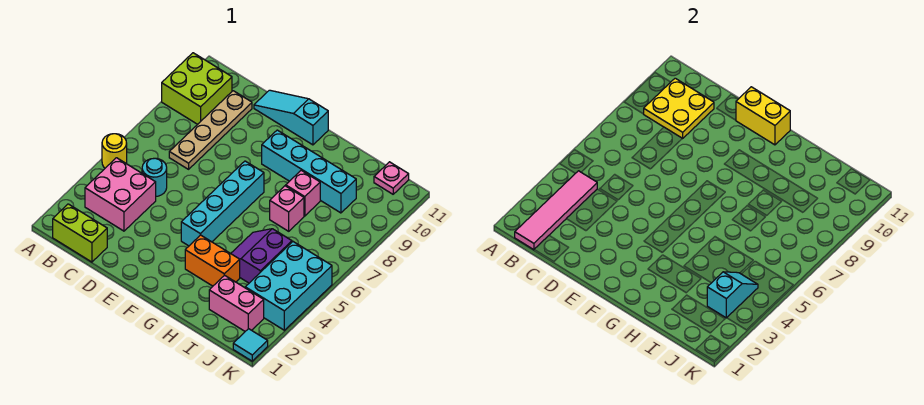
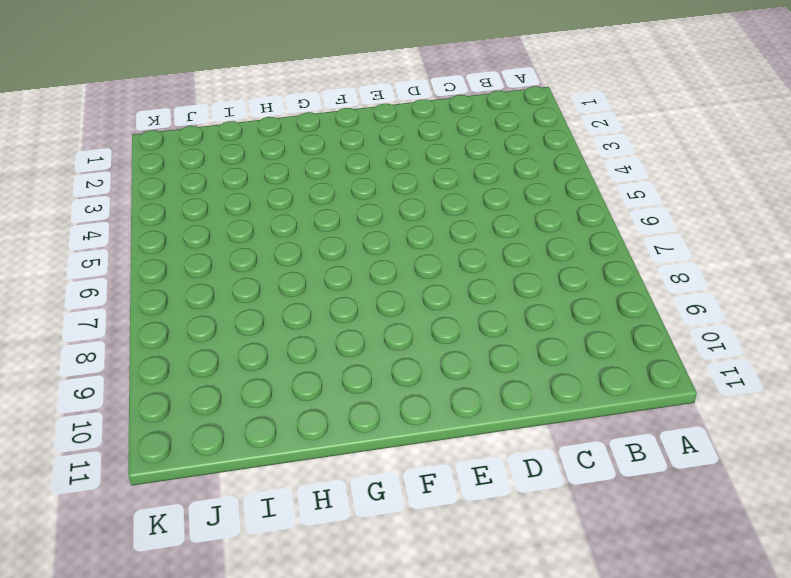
none -> yellow 1x1 round brick [102,134,127,168]
none -> lime 2x2 brick [162,53,232,124]
none -> lime 1x2 brick [53,204,107,262]

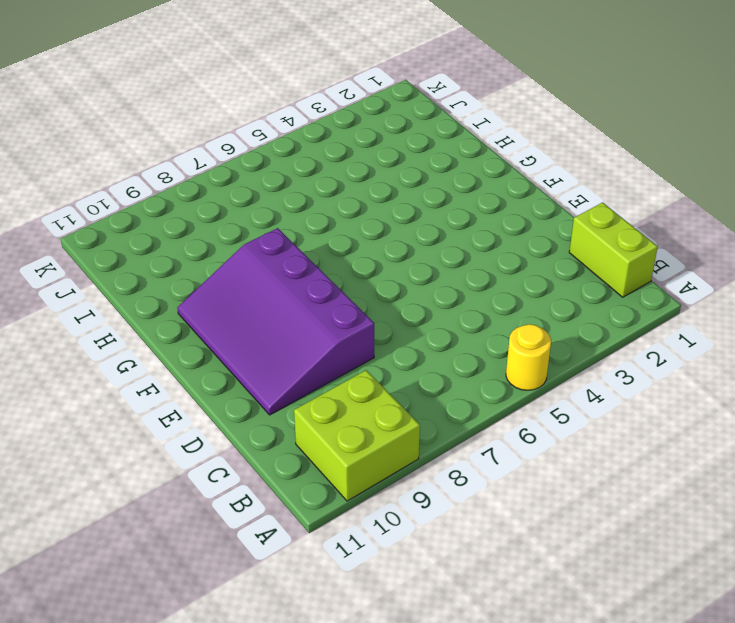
purple 3x4 slope [178,228,374,415] -> cyan 1x4 brick [262,130,356,213]
none -> pink 2x2 brick [85,158,156,231]
none -> cyan 1x1 round brick [142,158,167,196]
none -> tan 1x4 plate [169,91,252,169]

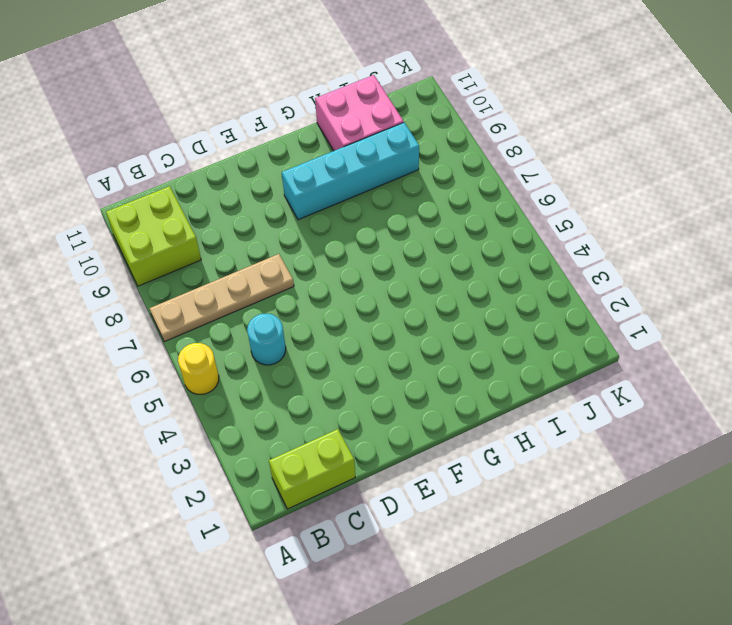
tan 1x4 plate [149,254,294,342] -> tan 1x4 plate turned to [169,91,252,169]
pink 2x2 brick [315,75,404,151] -> pink 2x2 brick moved to [85,158,156,231]
none -> cyan 1x3 slope [254,90,328,145]
none -> cyan 1x4 brick [181,161,264,246]
none -> orange 1x2 brick [185,235,240,286]

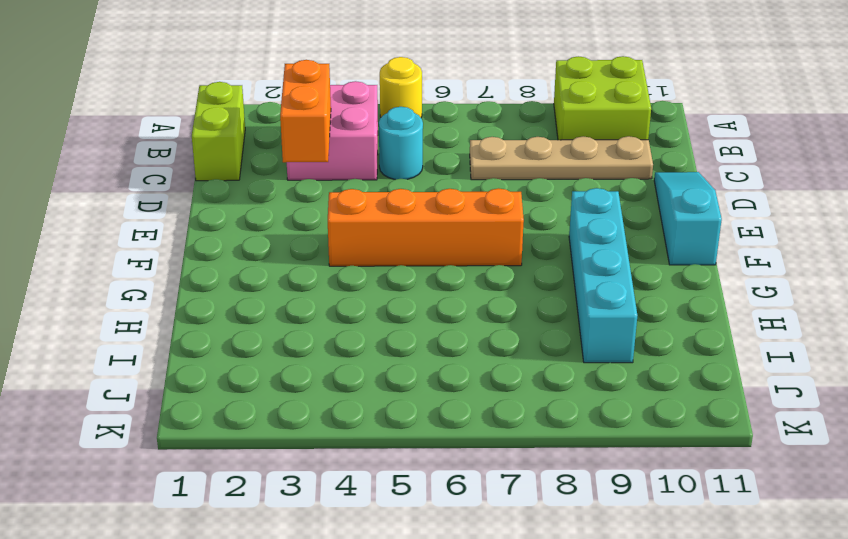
orange 1x2 brick [280,60,331,162] -> orange 1x2 brick moved to [185,235,240,286]
orange 1x4 brick [328,188,524,266] -> cyan 1x4 brick [181,161,264,246]
none -> purple 2x2 slope [231,229,292,283]
none -> pink 1x1 brick [270,186,304,231]
none -> pink 1x1 brick [286,170,320,216]

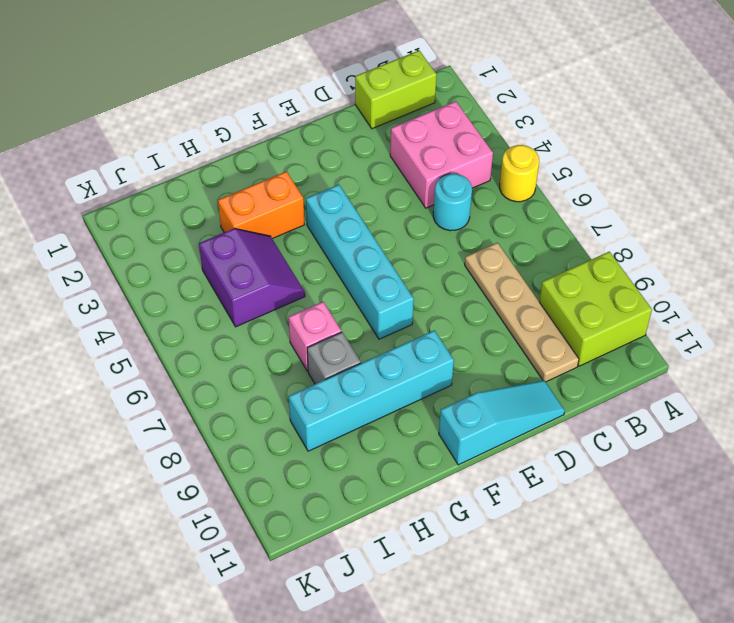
grey 1x1 brick [307,332,361,384] -> pink 1x1 brick [286,170,320,216]
none -> pink 1x2 brick [209,275,264,331]
none -> cyan 2x3 brick [245,242,332,330]
none -> pink 1x1 plate [374,162,409,194]

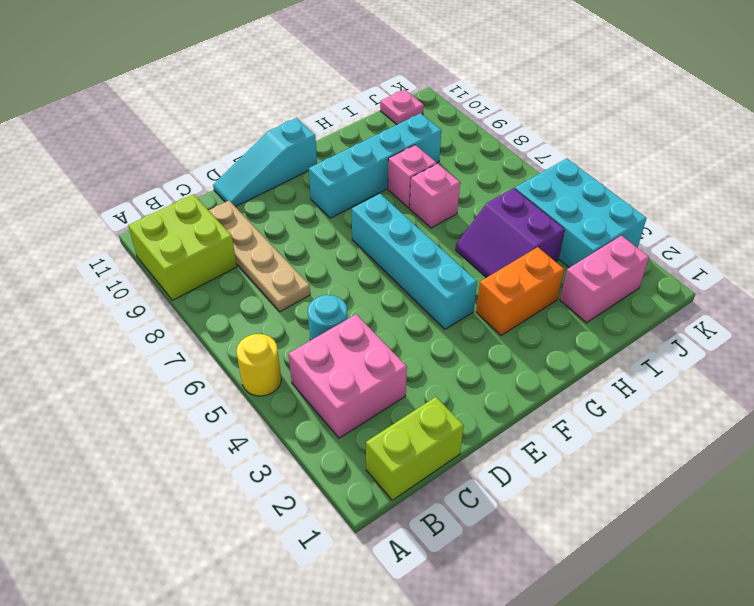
none -> cyan 1x1 tile [233,329,268,361]
none -> pink 1x4 tile [515,171,597,250]
none -> yellow 2x2 plate [644,78,714,139]

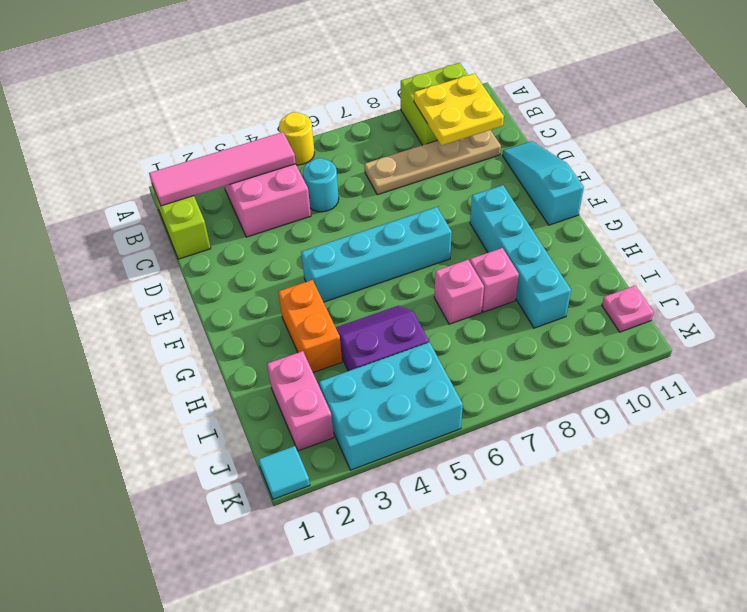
none -> yellow 1x2 brick [736,87,790,145]
none -> cyan 1x2 slope [707,272,758,318]

